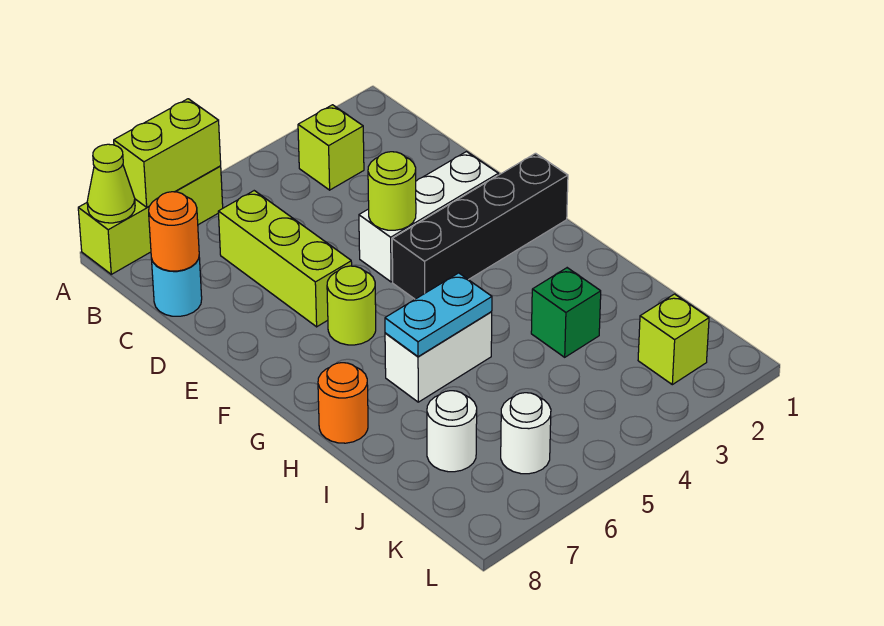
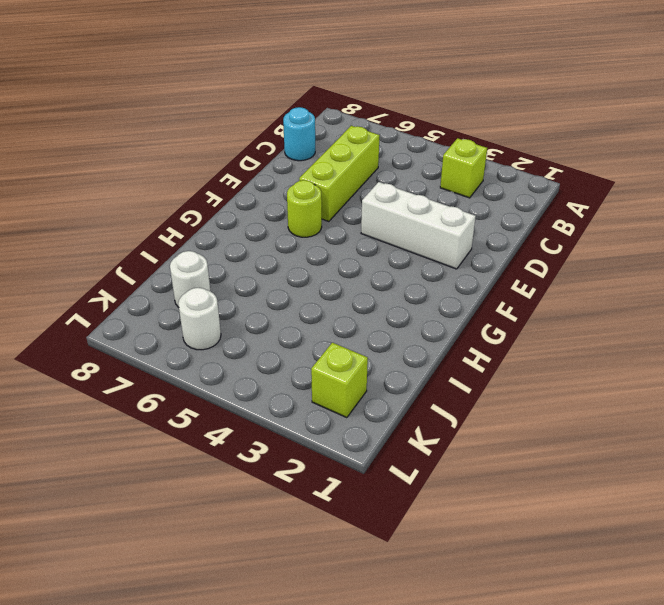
none -> lime 1x3 brick [78,166,223,274]
none -> black 1x4 brick [392,153,568,299]
none -> white 1x2 brick [385,312,492,402]

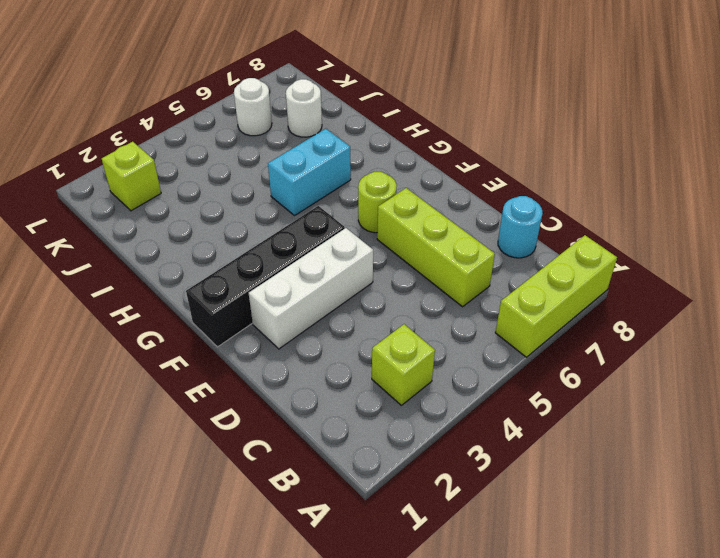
cyan 1x2 brick [268,129,351,216] -> white 1x2 brick [385,312,492,402]
none -> orange 1x1 round brick [318,363,368,443]
none -> green 1x1 brick [531,268,601,357]
none -> lime 1x2 brick [114,99,221,207]

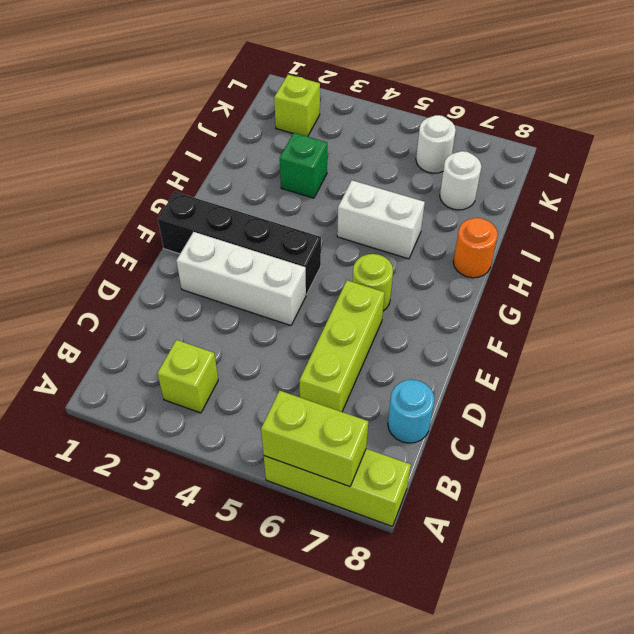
none -> lime 1x1 cone [87,144,135,223]
none -> orange 1x1 round brick [149,192,199,271]
none -> lime 1x1 round brick [368,152,416,230]

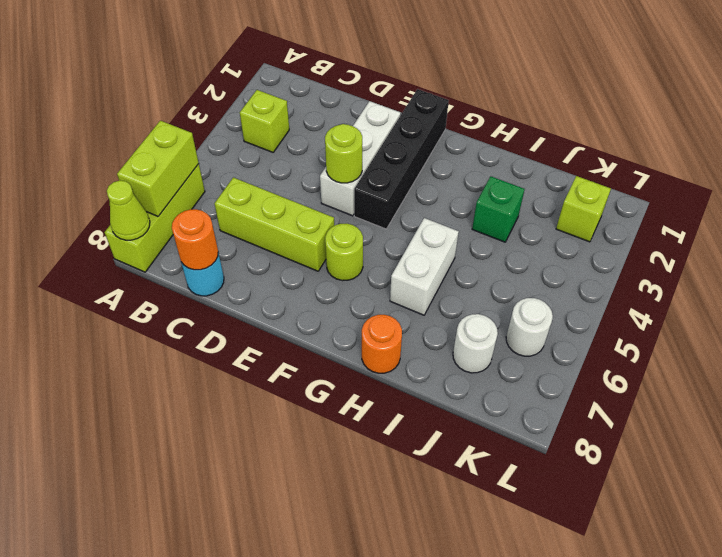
none -> cyan 1x2 plate [385,273,492,357]

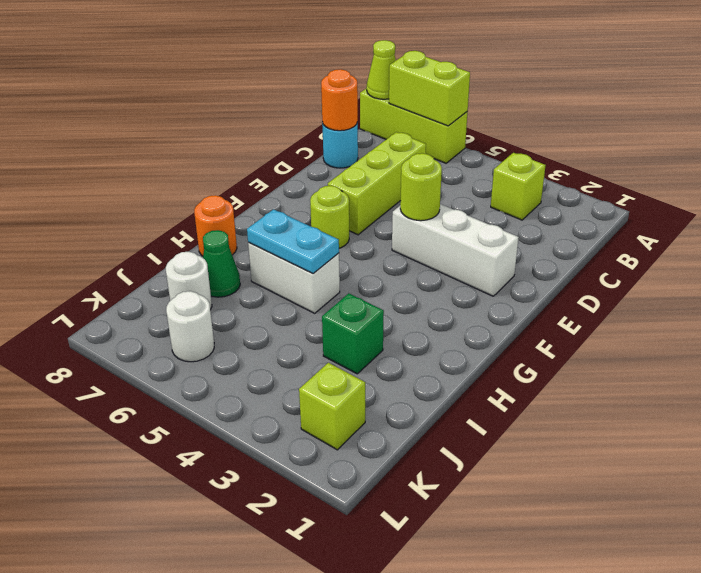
green 1x1 cone [203,230,240,297] -> none
none -> black 1x4 brick [392,153,568,299]

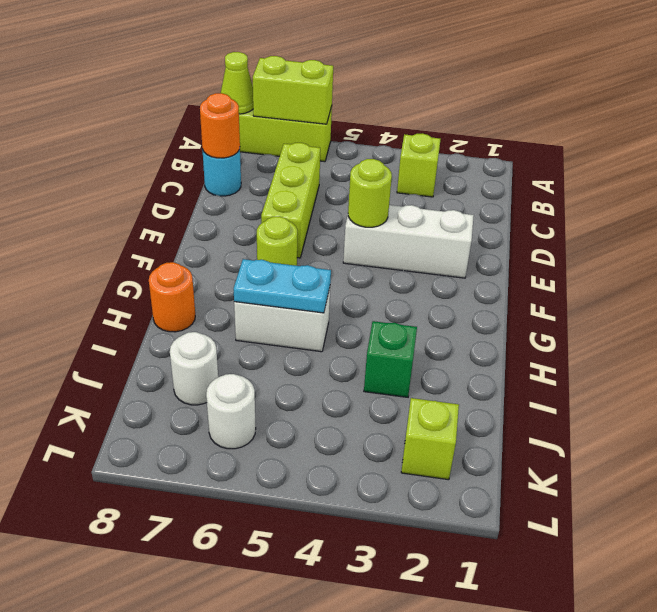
none -> black 1x4 brick [392,153,568,299]

